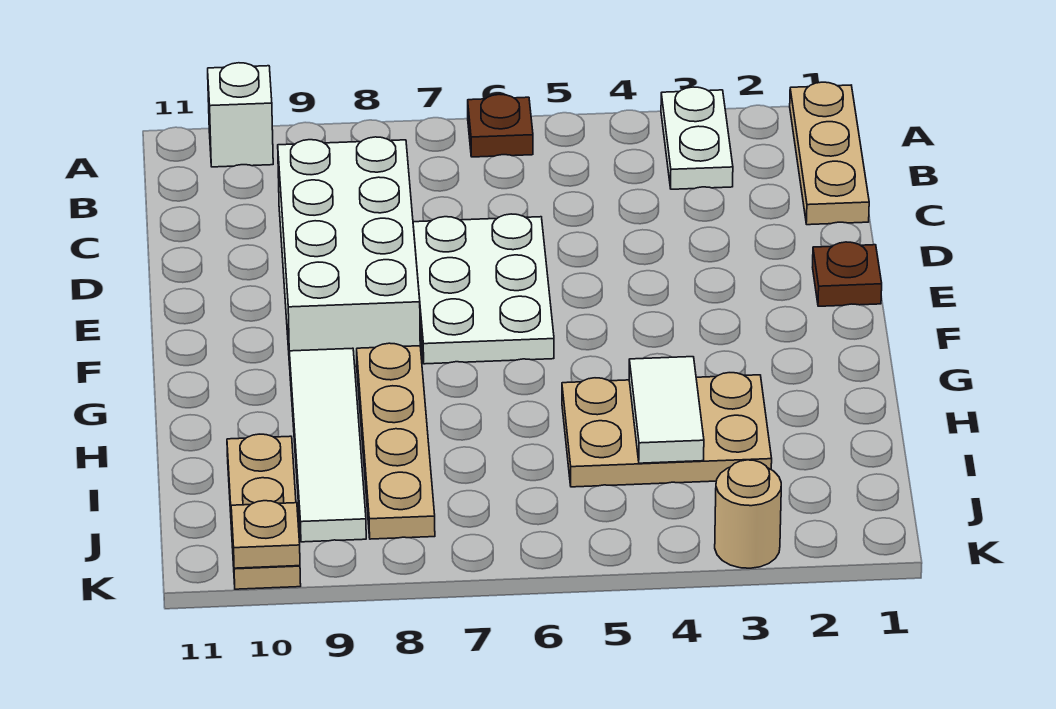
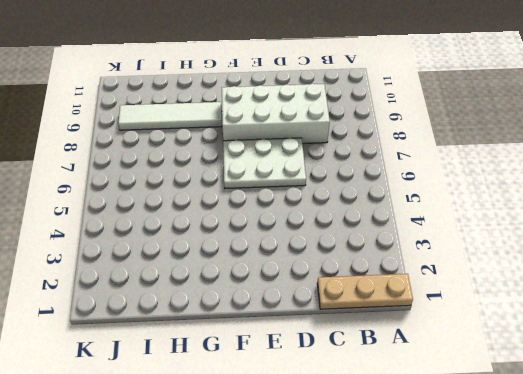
none -> white 1x2 plate [661,87,733,189]
none -> brown 1x1 plate [468,94,533,157]
none -> white 1x1 brick [208,63,273,167]

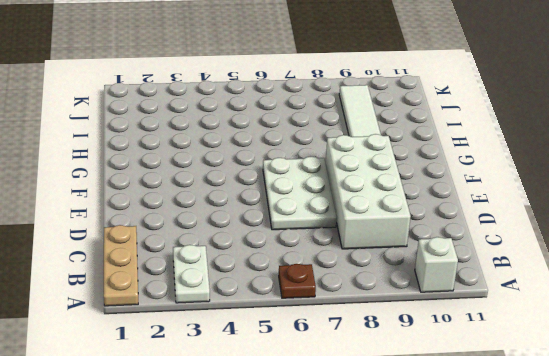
none -> brown 1x1 plate [813,242,882,306]
none -> tan 1x4 plate [357,343,435,539]
none -> tan 2x3 plate [562,373,772,487]

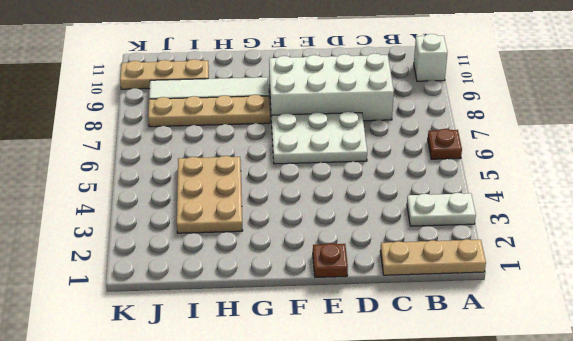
none -> tan 1x1 round brick [715,460,781,568]
none -> white 1x2 tile [629,357,704,463]
none -> tan 1x1 plate [231,501,300,568]

